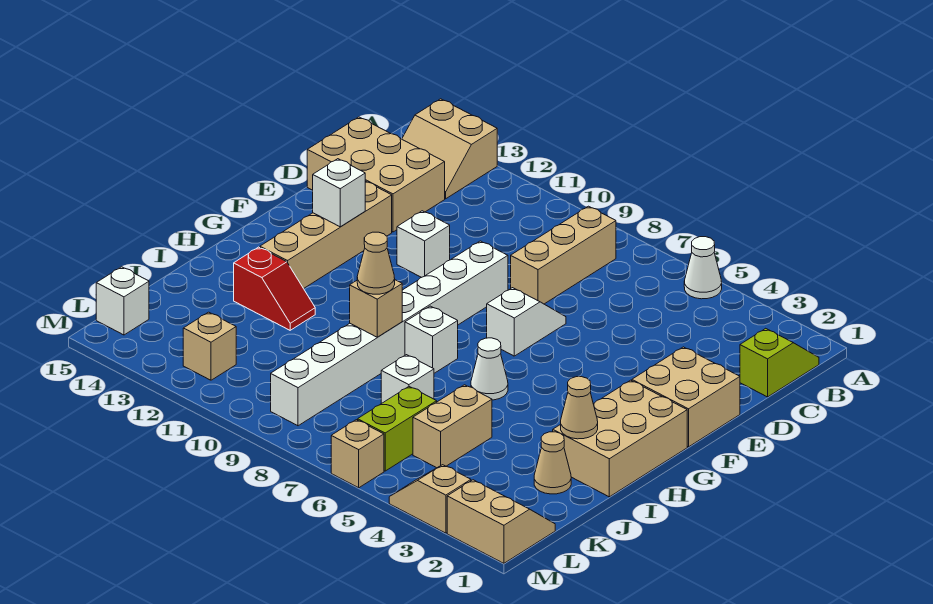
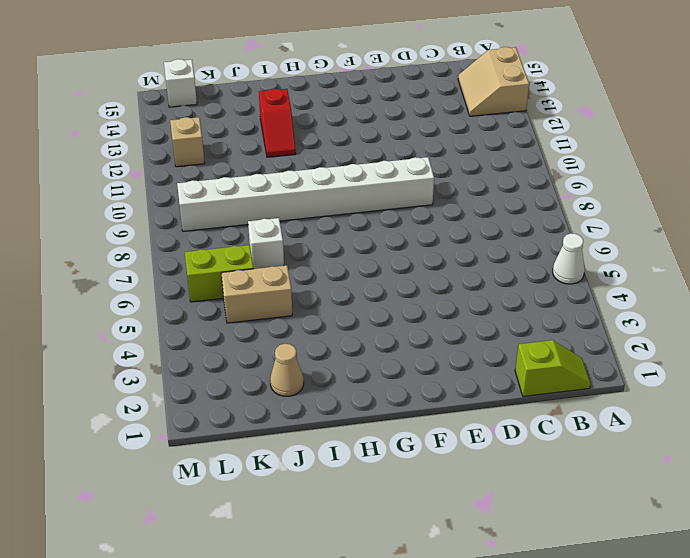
none -> tan 1x3 brick [511,206,616,304]
none -> tan 2x3 brick [307,117,445,232]
none -> tan 2x2 brick [632,347,740,447]

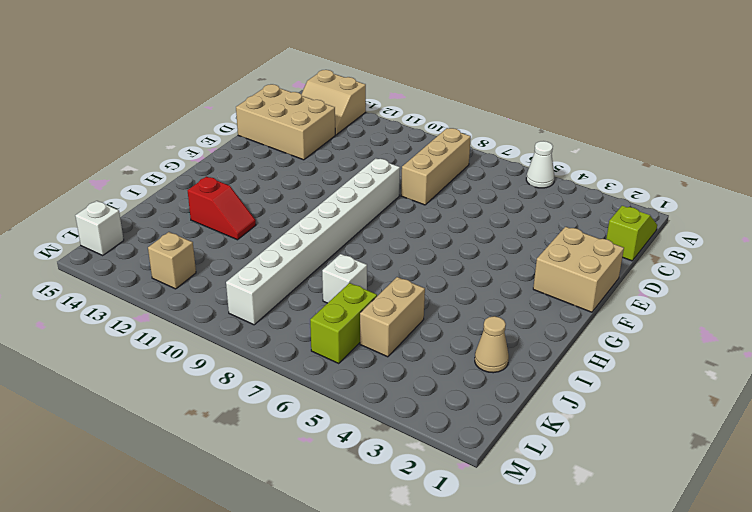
none -> white 1x2 slope [487,288,566,356]
none -> white 1x1 brick [397,211,450,277]
none -> tan 1x4 brick [260,181,392,289]

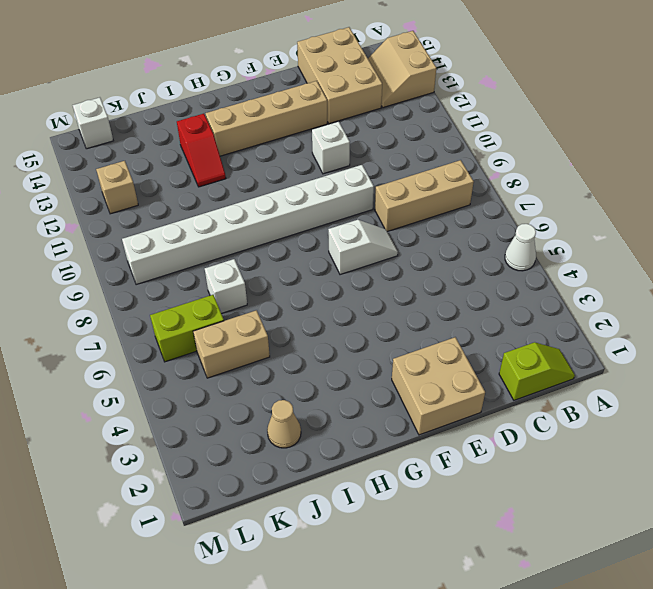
none -> tan 2x3 brick [553,380,687,497]
none -> white 1x1 cone [471,338,508,400]
none -> white 1x1 brick [405,306,458,373]

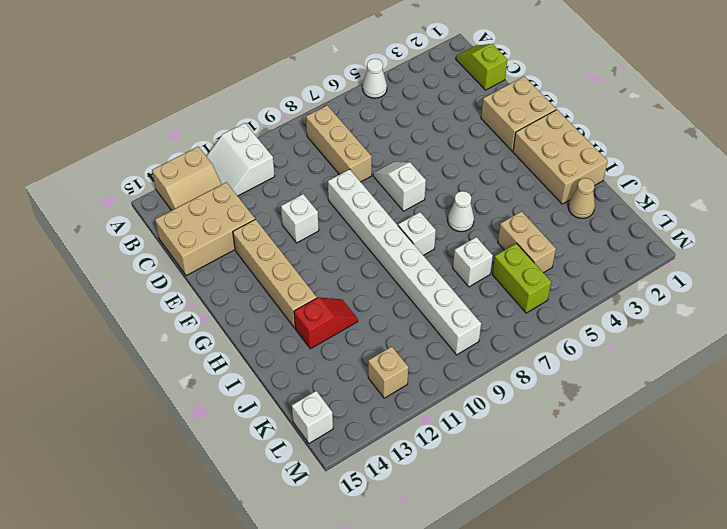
white 2x2 slope [206,123,275,196] -> none
none -> tan 2x2 slope [447,480,555,563]
none -> tan 1x2 slope [389,465,471,533]
none -> tan 1x1 brick [331,420,384,488]

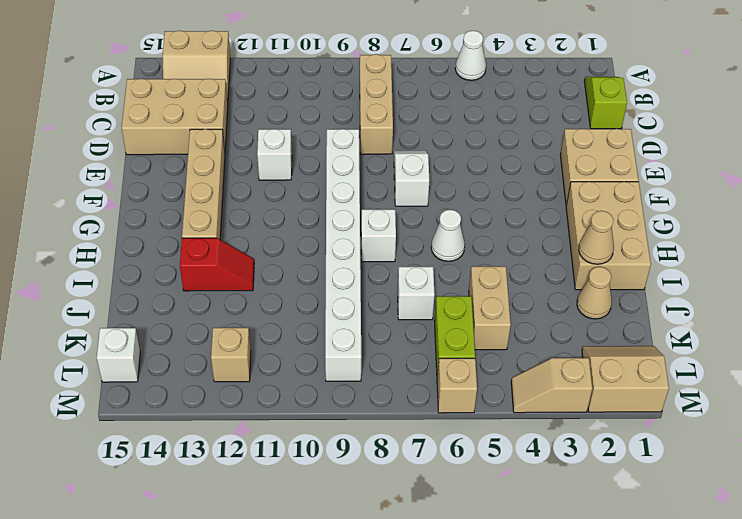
none -> white 1x1 brick [313,159,365,227]
none -> tan 1x1 brick [350,280,402,337]
none -> tan 1x1 cone [357,232,395,294]

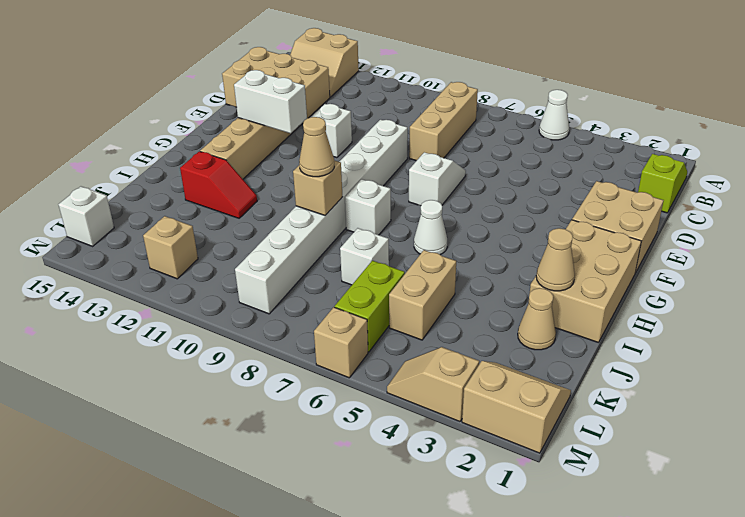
white 1x2 brick [234,70,307,133] -> white 1x1 brick [313,159,365,227]

